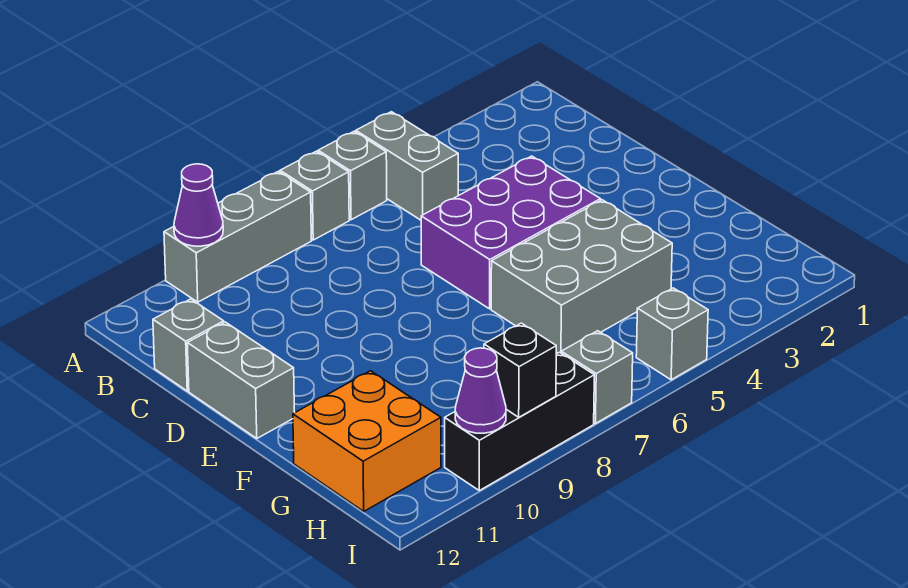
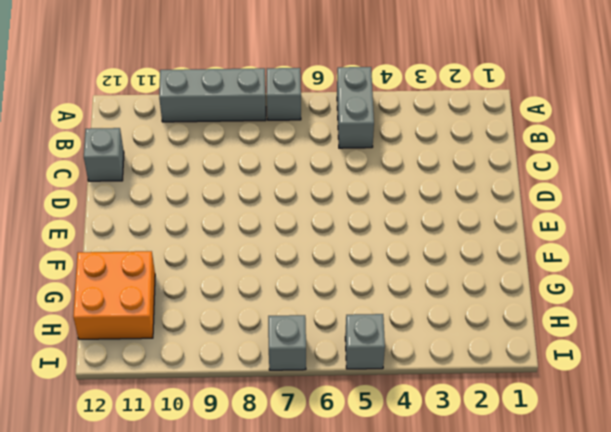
none -> grey 1x1 brick [318,132,387,220]
none -> purple 2x3 brick [421,156,601,309]
none -> grey 1x2 brick [187,322,295,438]

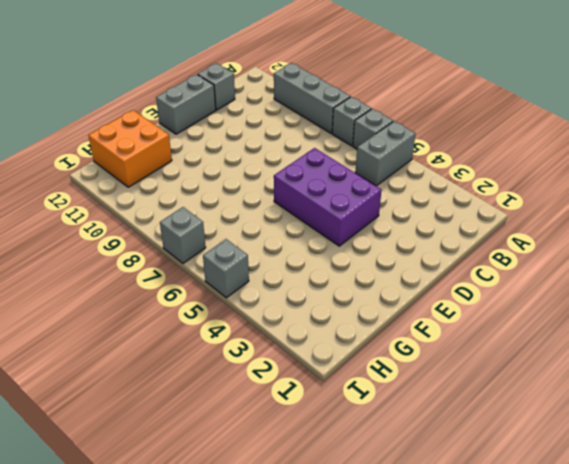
none -> grey 2x3 brick [491,200,672,353]
none -> black 1x3 brick [445,352,594,490]
none -> purple 1x1 cone [174,164,223,246]

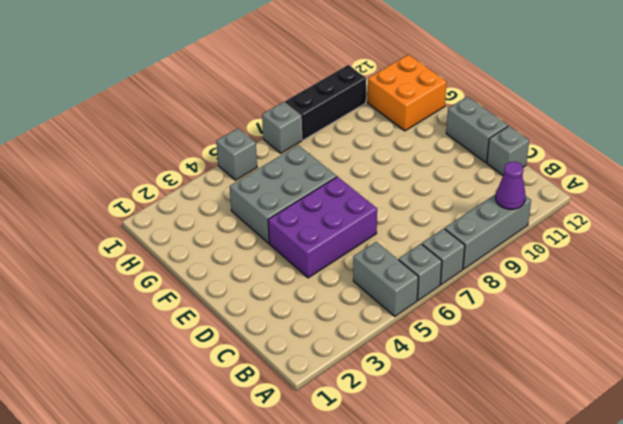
none -> black 1x1 brick [484,323,556,417]
none -> purple 1x1 cone [455,348,506,433]

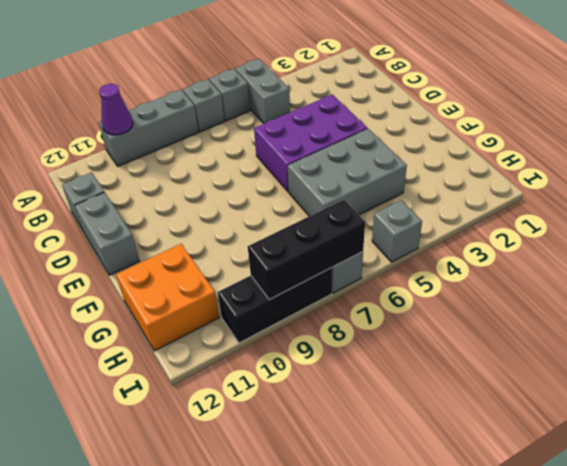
black 1x3 brick [248,200,365,300] -> black 1x1 brick [484,323,556,417]
none -> purple 1x1 cone [455,348,506,433]

